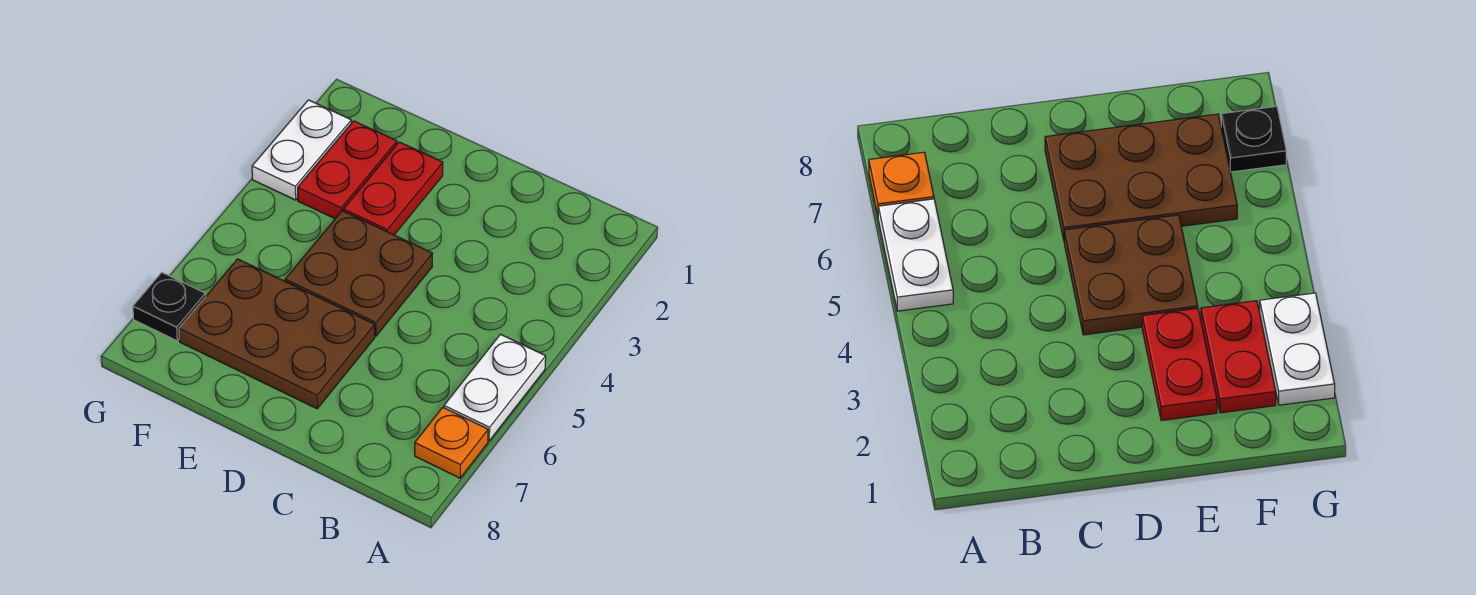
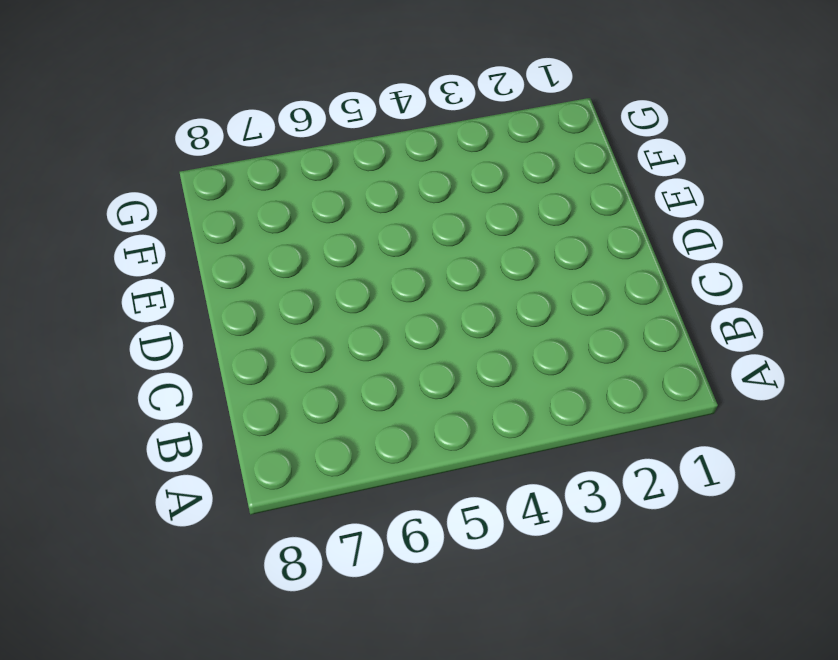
none -> white 1x2 plate [444,334,546,441]
none -> orange 1x1 plate [415,407,488,478]

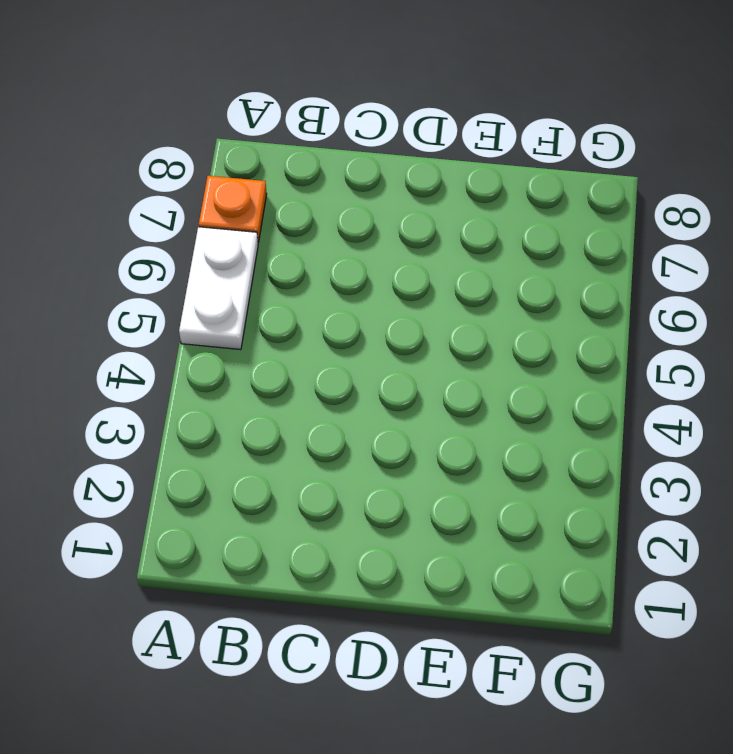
none -> brown 2x2 plate [285,211,432,336]
none -> brown 2x3 plate [179,259,375,409]

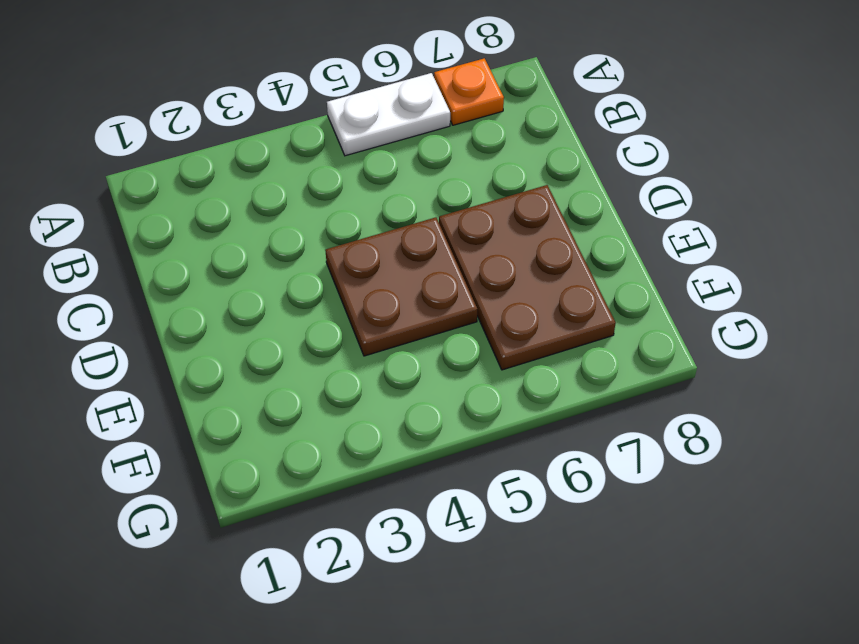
none -> red 1x2 plate [343,142,443,235]
none -> red 1x2 plate [298,121,397,219]

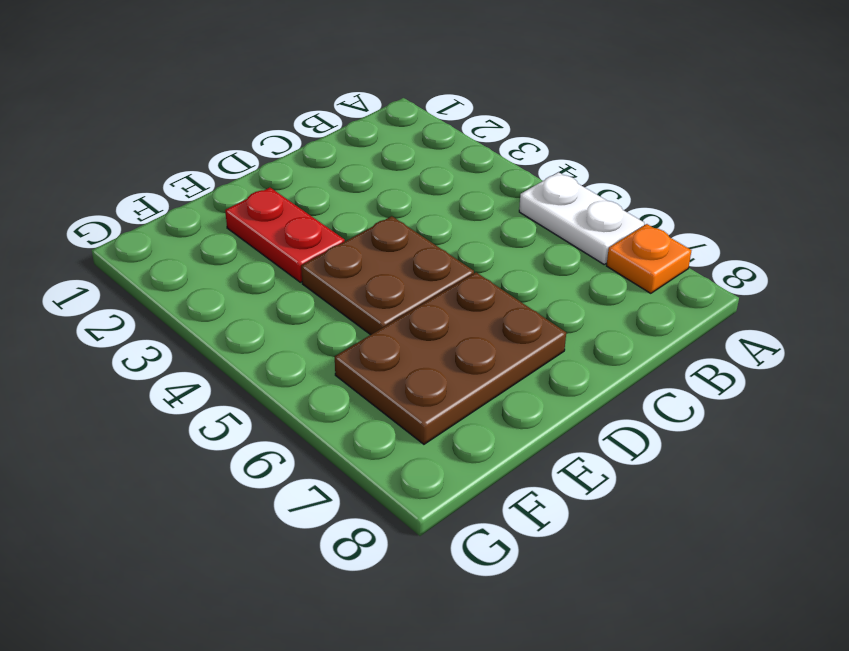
none -> red 1x2 plate [298,121,397,219]
none -> white 1x2 plate [252,100,351,200]

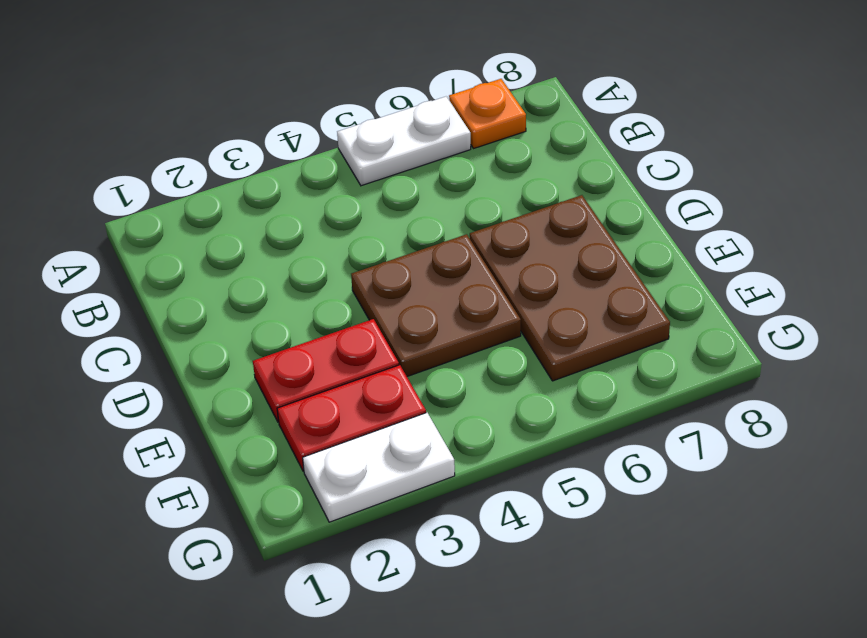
none -> black 1x1 plate [133,272,206,341]

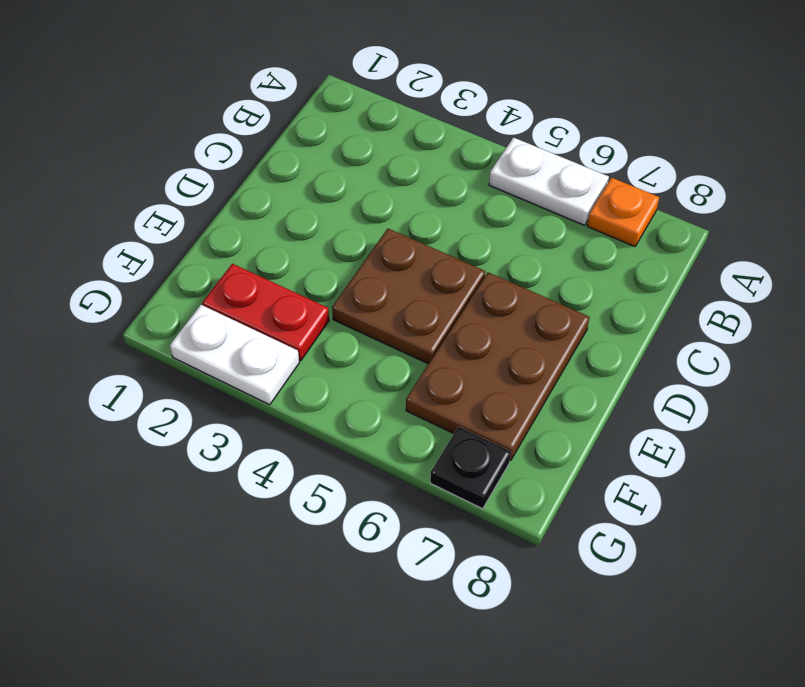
none -> red 1x2 plate [343,142,443,235]

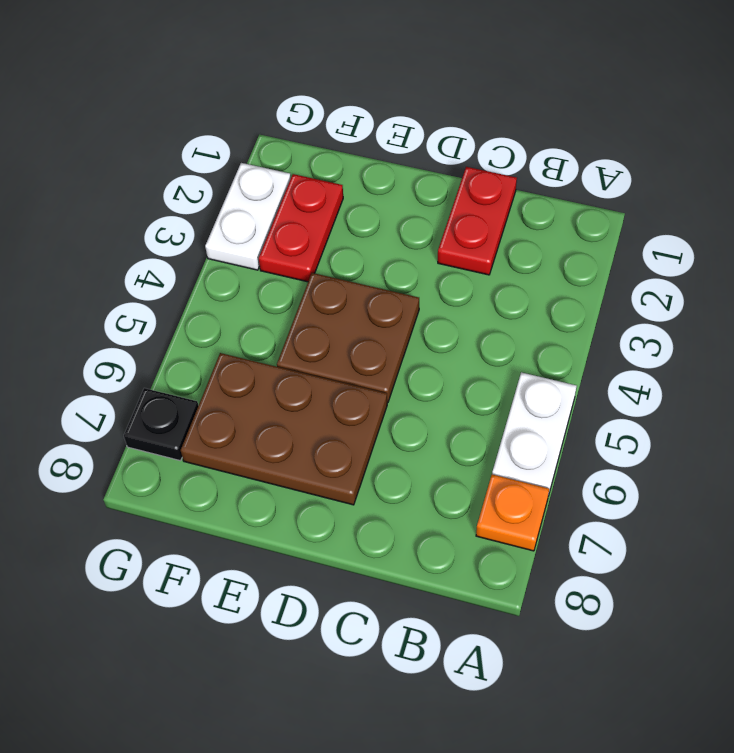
red 1x2 plate [438,167,517,275] -> red 1x2 plate moved to [343,142,443,235]

